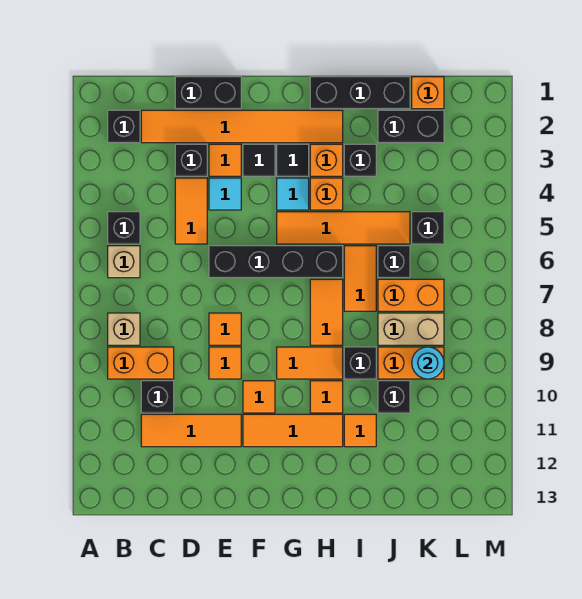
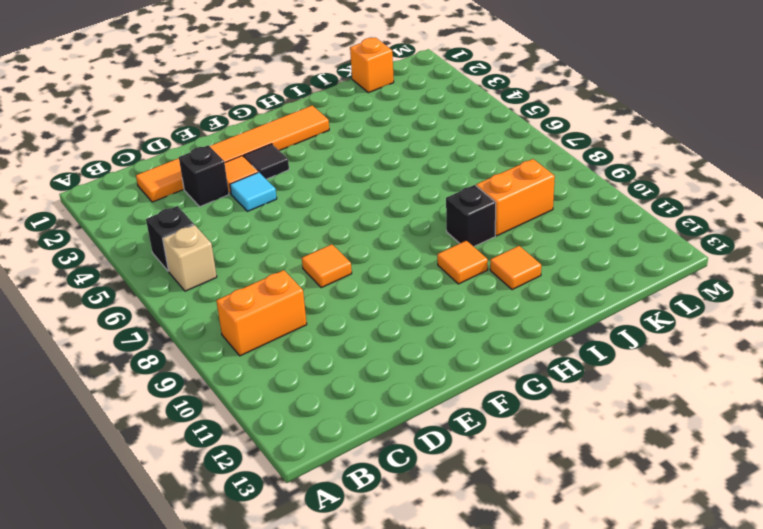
none -> black 1x1 brick [108,110,140,143]
none -> tan 1x1 brick [108,313,140,345]
none -> black 1x1 brick [141,381,174,413]
none -> orange 1x3 tile [141,414,241,447]

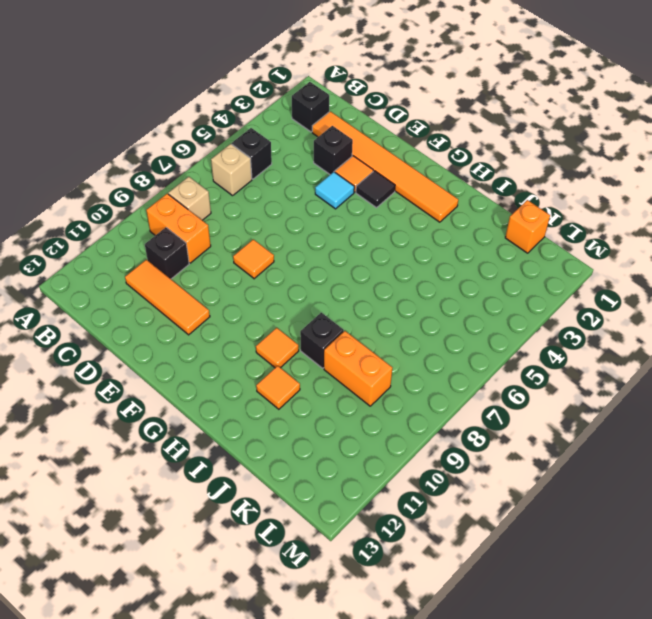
none -> black 1x2 brick [175,77,241,109]
none -> orange 1x2 tile [175,178,207,244]
none -> black 1x4 brick [209,246,343,278]
none -> orange 1x1 tile [209,347,241,379]

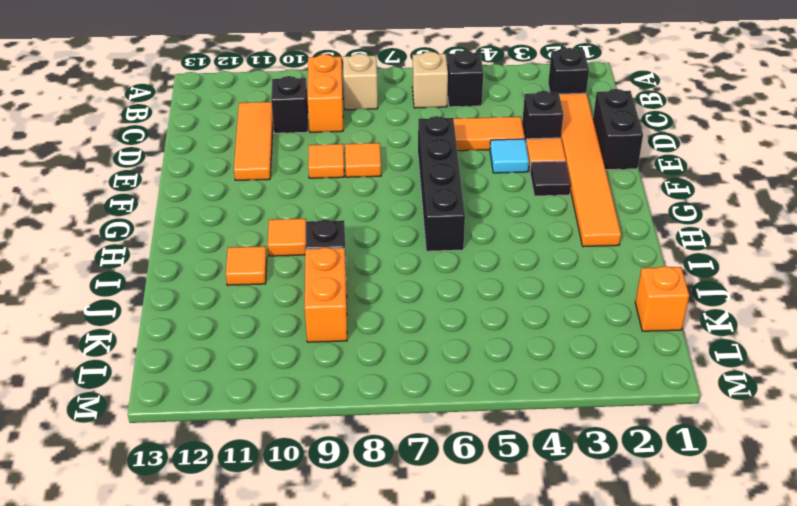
none -> orange 1x1 tile [243,381,275,413]
none -> orange 1x3 tile [243,414,343,447]
none -> black 1x1 tile [277,144,309,176]
none -> cyan 1x1 tile [277,178,309,210]

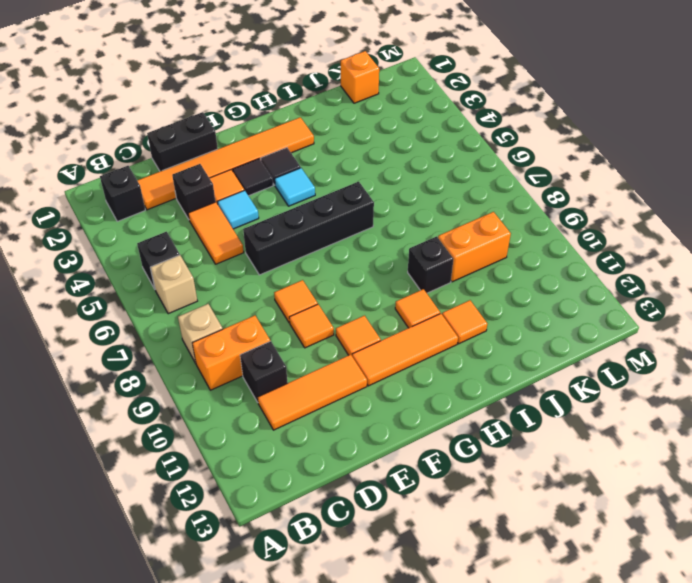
none -> orange 1x4 tile [277,212,410,244]
none -> orange 1x2 tile [277,347,343,379]
none -> black 1x3 brick [310,77,410,109]
none -> orange 1x1 brick [310,144,343,176]

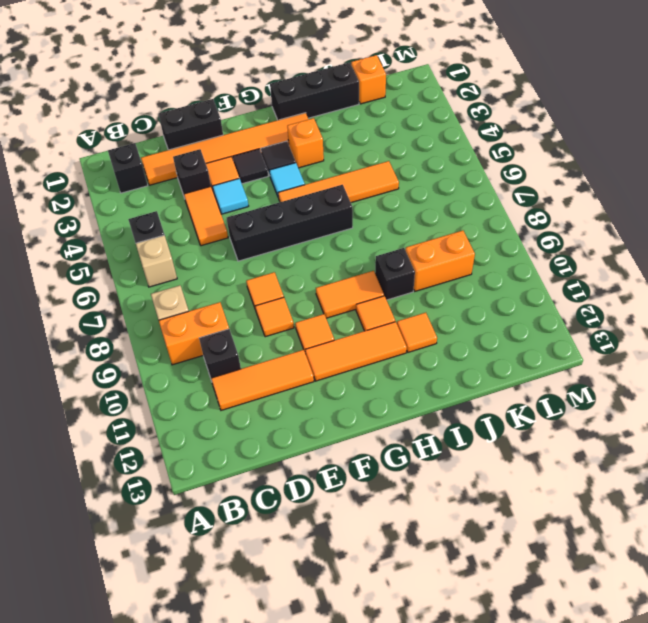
none -> orange 1x1 brick [310,178,343,210]
none -> orange 1x2 tile [310,279,343,345]
none -> black 1x1 brick [344,144,376,176]
none -> orange 1x2 tile [344,246,376,311]

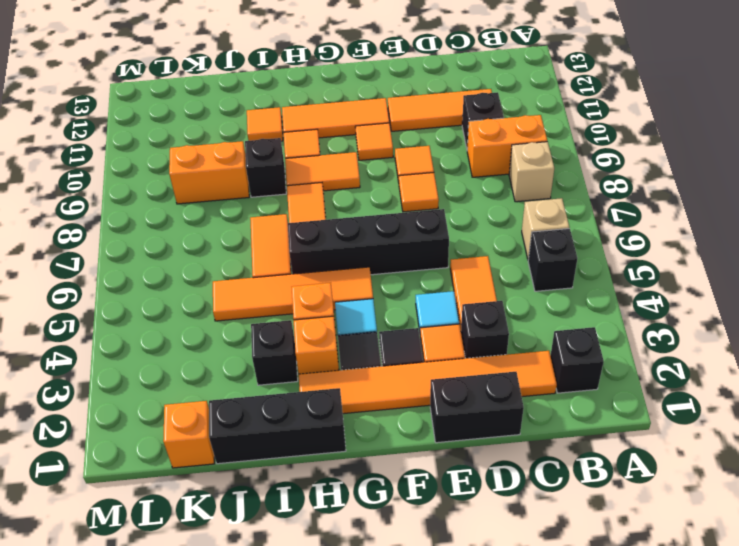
none -> black 1x2 brick [378,110,444,143]
none -> black 1x1 brick [378,246,410,278]
none -> orange 1x2 brick [378,279,444,311]
none -> tan 1x2 brick [378,313,444,345]

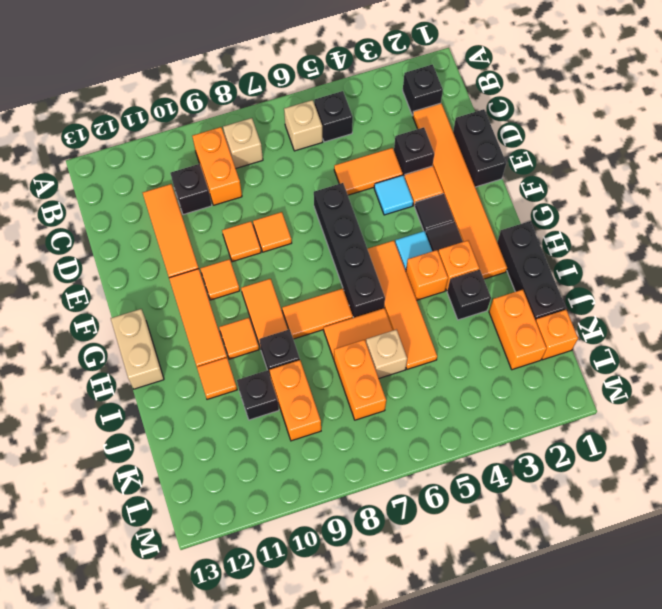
tan 1x2 brick [111,309,164,389] -> tan 1x2 brick moved to [378,313,444,345]
orange 1x2 brick [489,290,547,370] -> black 1x2 brick [378,110,444,143]
tan 1x1 brick [366,330,407,378] -> black 1x1 brick [378,246,410,278]
none -> black 1x1 brick [412,212,444,244]
none -> cyan 1x1 round brick [412,347,444,379]

